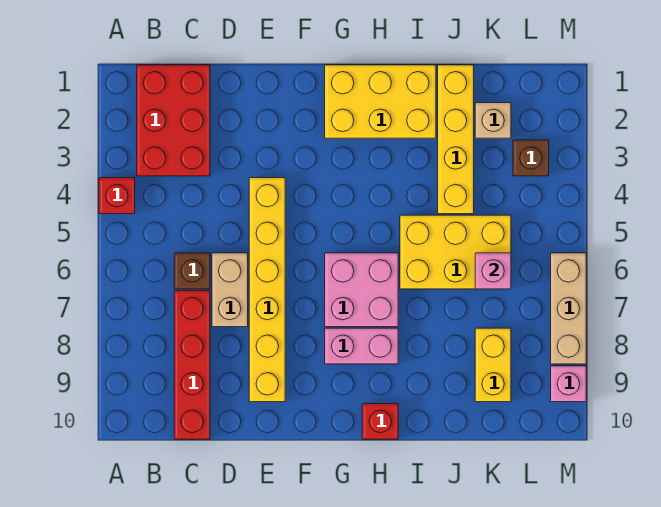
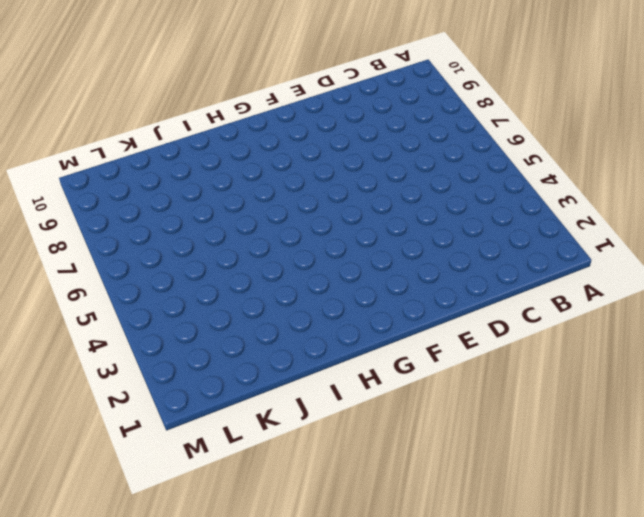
none -> red 1x1 brick [99,178,135,214]
none -> red 2x3 brick [137,65,210,176]
none -> brown 1x1 brick [174,253,210,289]

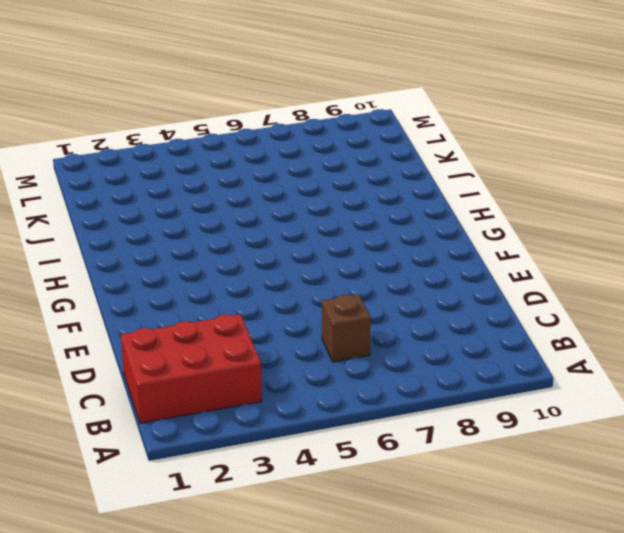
none -> red 1x1 brick [99,178,135,214]
none -> red 1x4 brick [174,291,210,439]
none -> tan 1x2 brick [212,253,248,327]

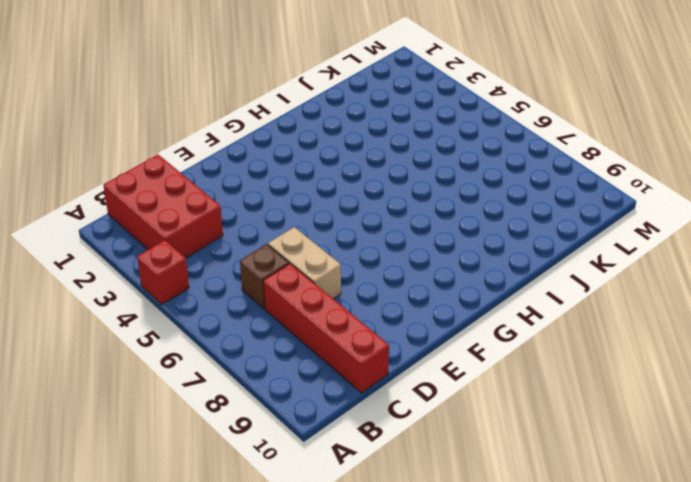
none -> yellow 1x6 brick [249,178,285,402]
none -> yellow 2x3 brick [325,65,436,138]
none -> pink 2x2 brick [325,253,398,327]

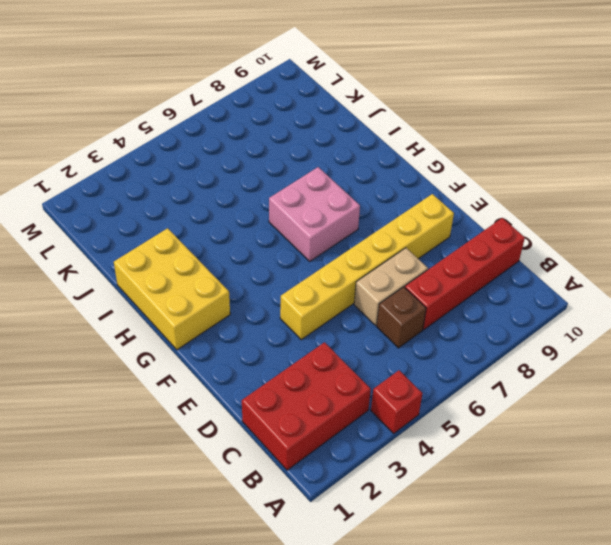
none -> pink 1x2 brick [325,328,398,364]
none -> red 1x1 brick [362,404,398,439]
none -> yellow 2x3 brick [400,215,511,289]

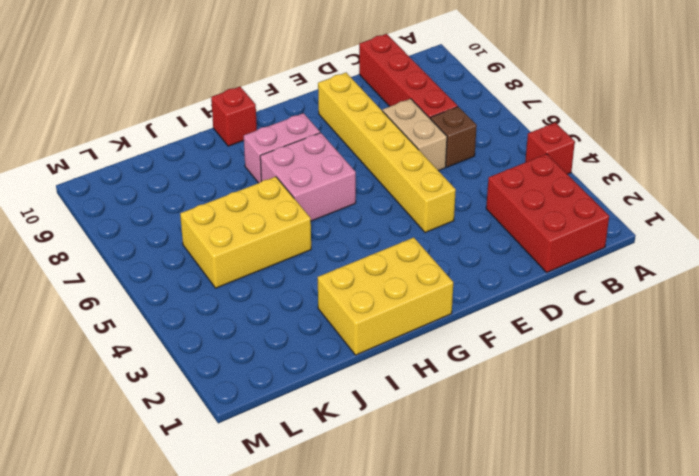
none -> yellow 1x4 brick [438,65,474,214]
none -> tan 1x1 brick [475,103,511,138]
none -> yellow 1x2 brick [475,328,511,402]

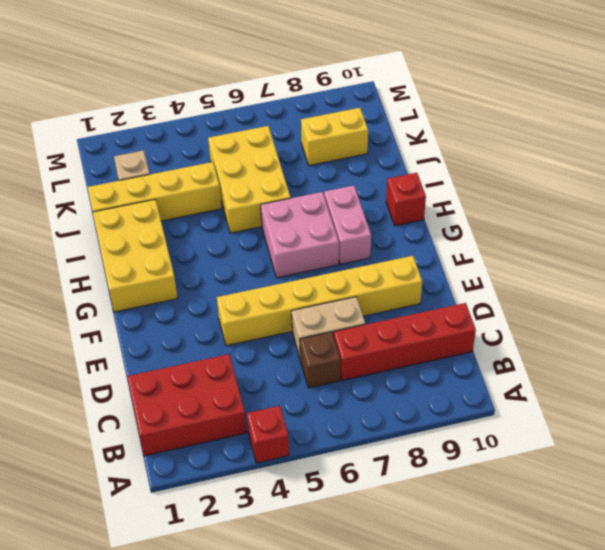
none -> brown 1x1 brick [513,140,549,176]
none -> tan 1x3 brick [551,253,586,364]
none -> pink 1x1 brick [551,366,586,402]

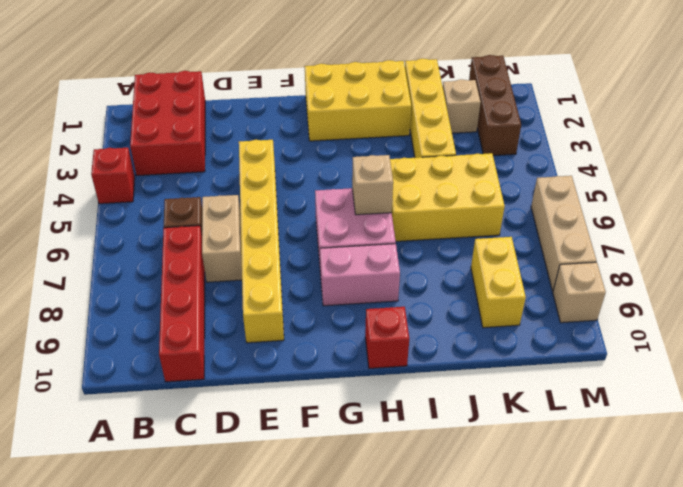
tan 1x1 brick [352,155,393,215] -> none
brown 1x3 brick [469,55,521,156] -> brown 1x1 brick [513,140,549,176]
tan 1x1 brick [553,262,606,323] -> pink 1x1 brick [551,366,586,402]
none -> pink 1x1 brick [475,253,511,289]

